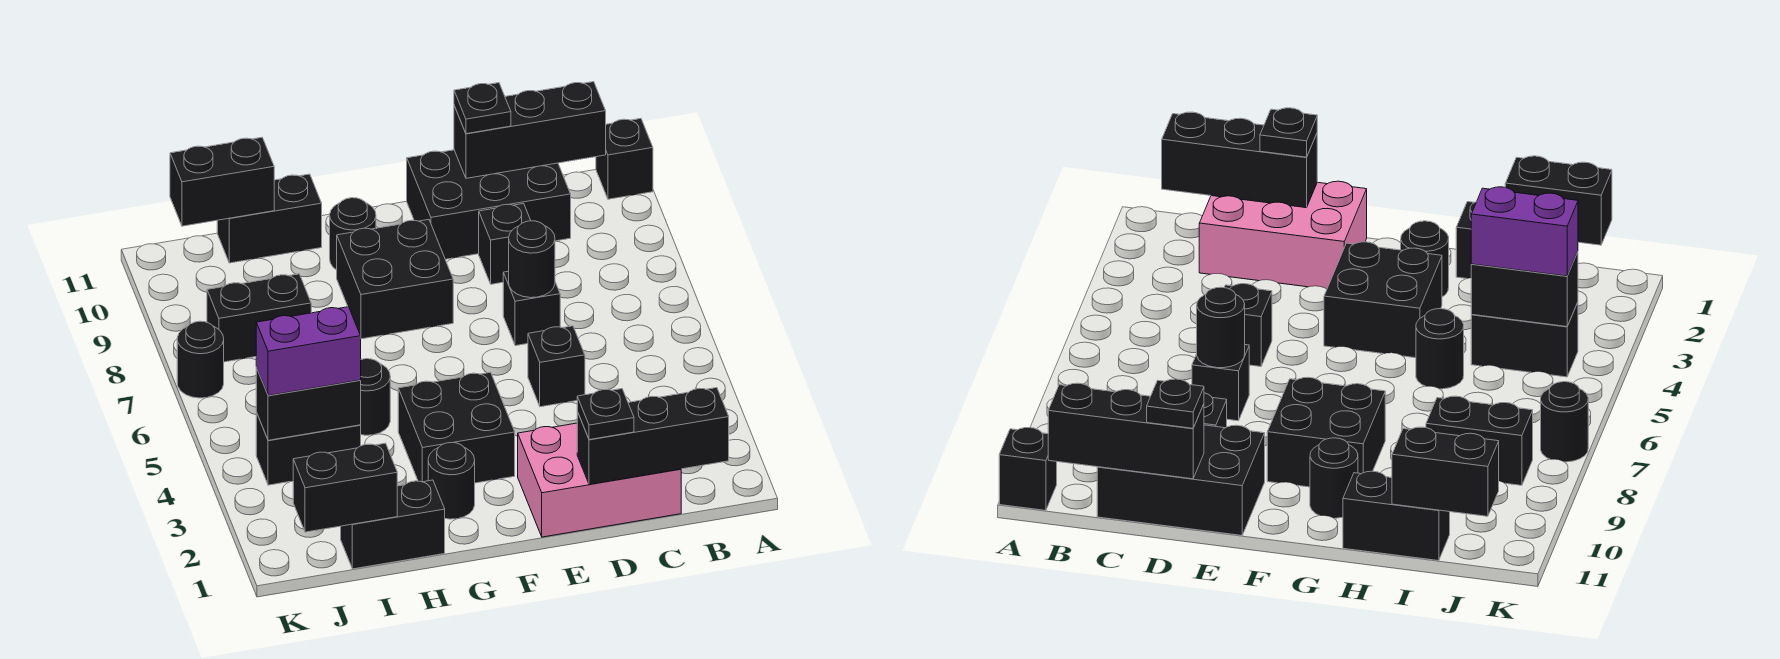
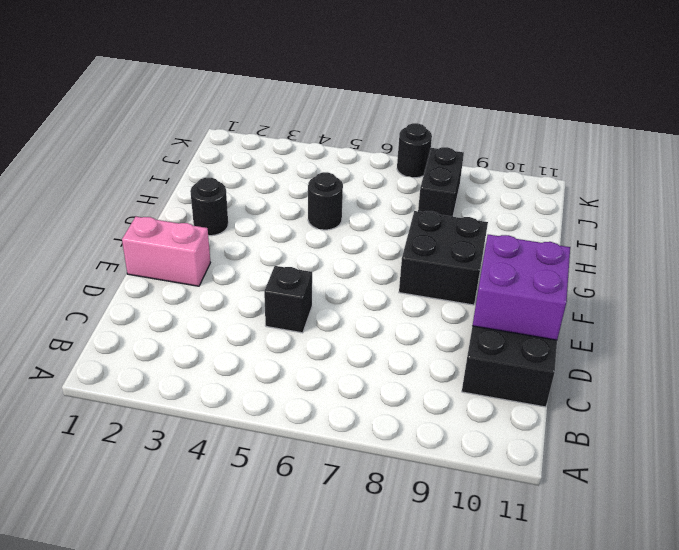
purple 2x2 brick [472,235,570,340] -> black 1x3 brick [454,82,606,178]
pink 1x2 brick [122,217,210,286] -> pink 2x3 brick [518,423,681,537]
none -> black 1x1 brick [596,119,653,199]
none -> black 1x1 brick [503,271,560,346]
none -> black 1x1 brick [479,204,531,284]

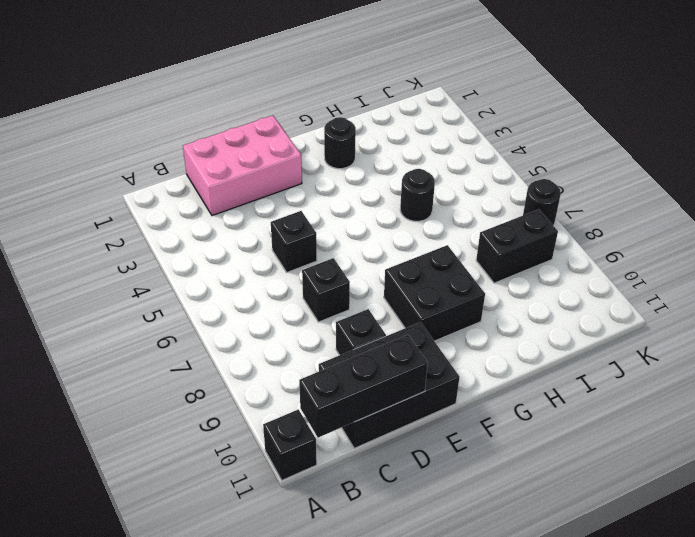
none -> black 2x2 brick [398,372,515,483]
none -> black 1x1 round brick [330,198,376,270]
none -> black 1x2 brick [341,480,445,569]

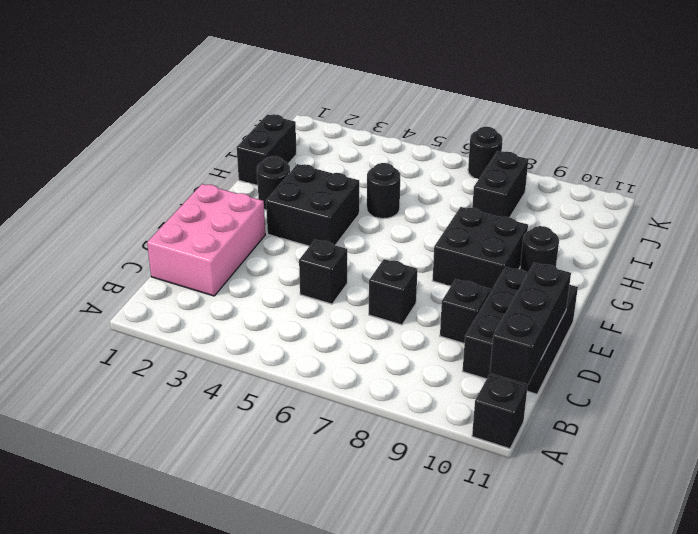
none -> black 1x2 brick [217,174,322,263]
none -> black 1x2 brick [256,412,361,485]
none -> black 1x3 brick [577,388,729,484]

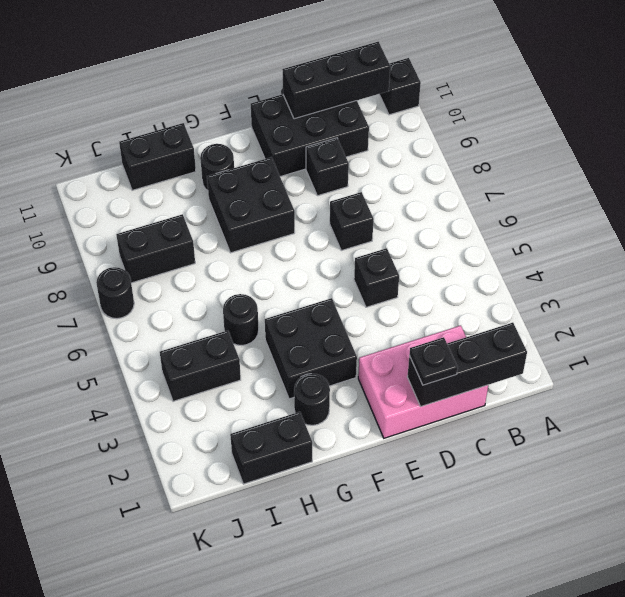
none -> black 1x1 round brick [509,221,555,298]
none -> black 1x2 brick [293,443,397,532]
none -> black 1x2 brick [256,368,361,440]

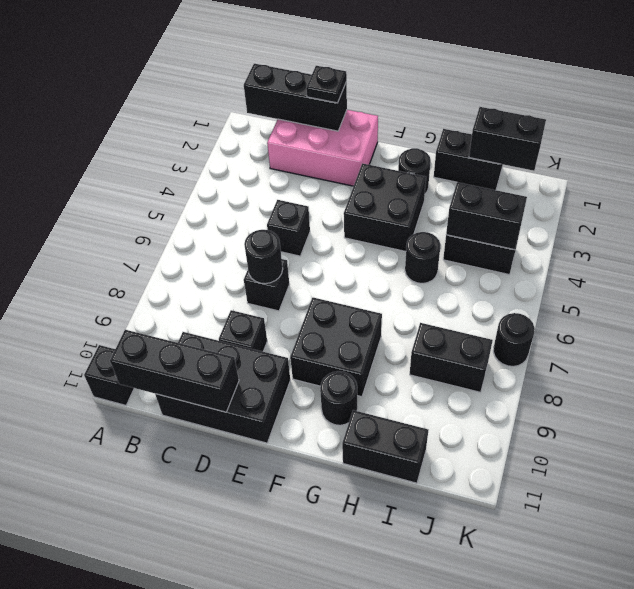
none -> black 1x2 brick [170,137,274,226]
none -> black 1x1 plate [454,83,511,134]
none -> purple 1x2 brick [256,307,361,396]

